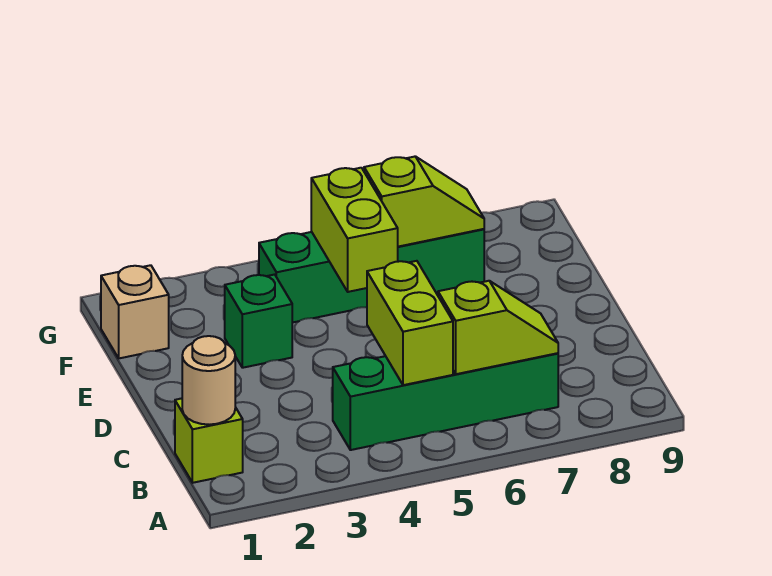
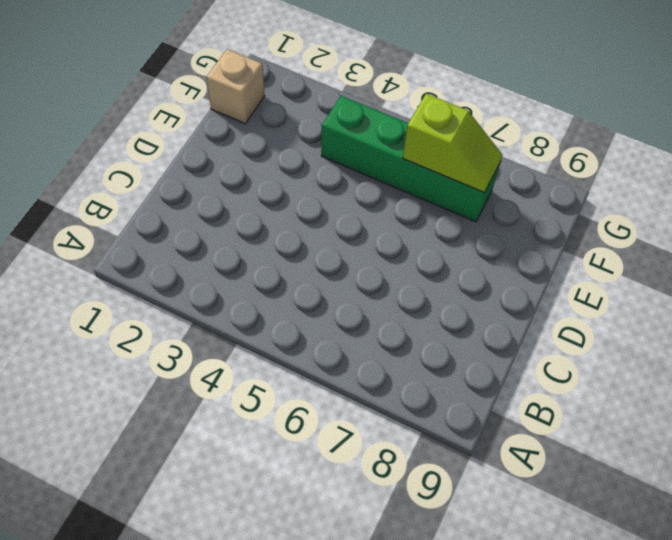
none -> lime 1x1 brick [175,398,243,483]
none -> green 1x4 brick [333,353,558,450]

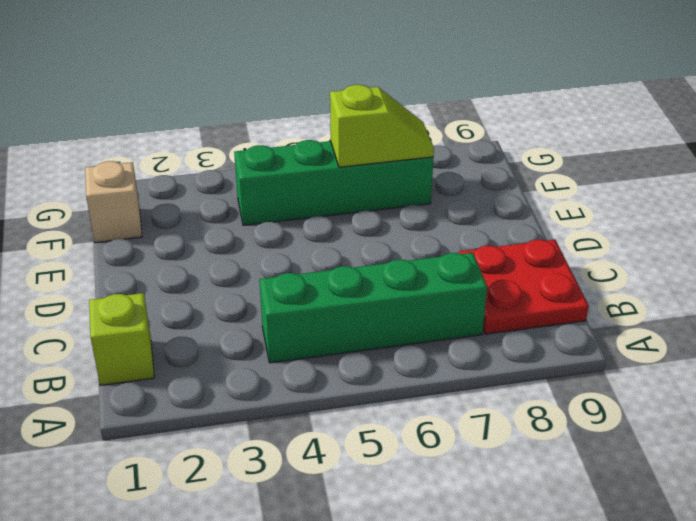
red 2x2 plate [459,240,589,334] -> none
none -> green 1x1 brick [225,274,292,368]
none -> tan 1x1 round brick [182,336,235,425]

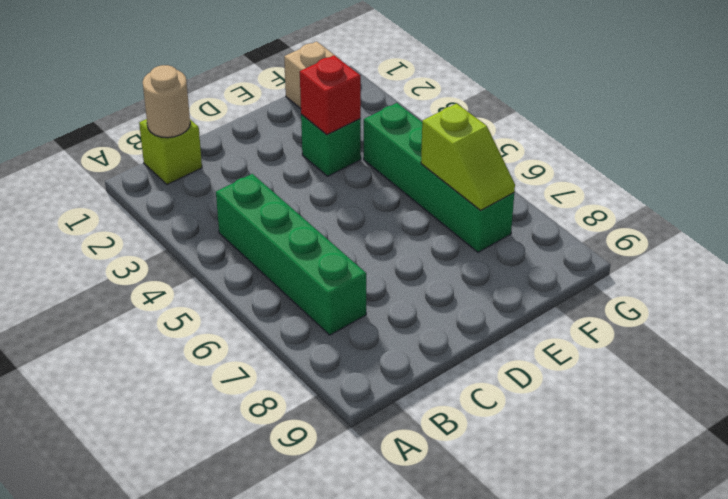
red 1x1 brick [300,55,361,135] -> none
none -> lime 1x2 brick [367,261,453,385]
none -> lime 1x2 slope [438,281,558,374]

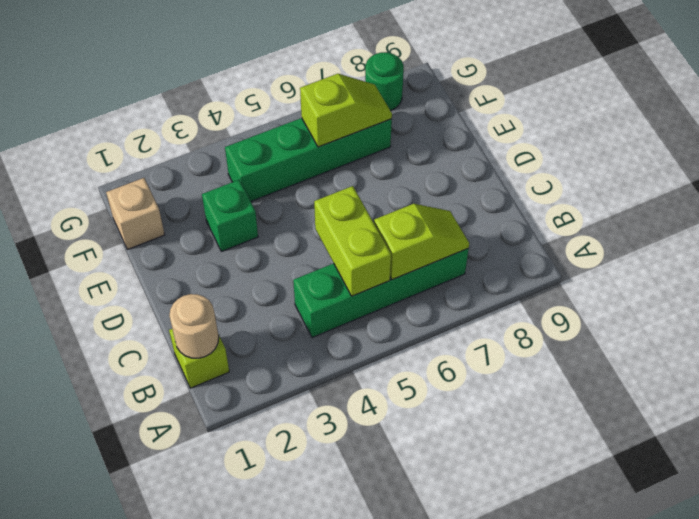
green 1x1 round brick [365,52,404,111] -> none
none -> lime 1x2 brick [311,168,398,292]

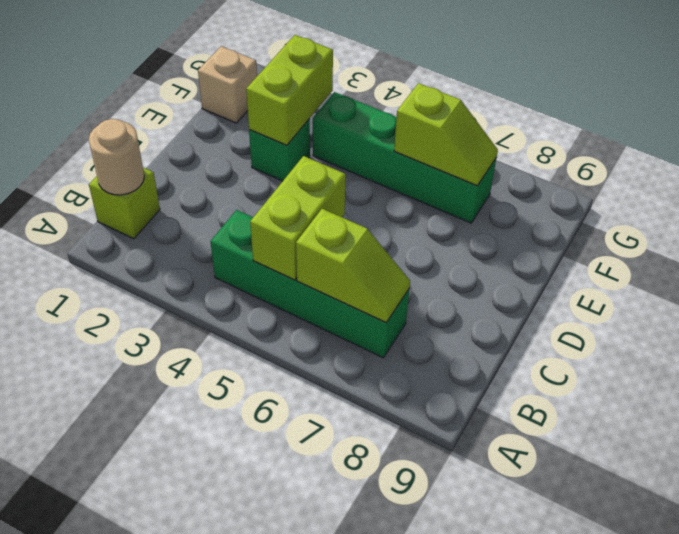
lime 1x2 brick [246,35,333,145] -> lime 1x2 brick moved to [311,168,398,292]

